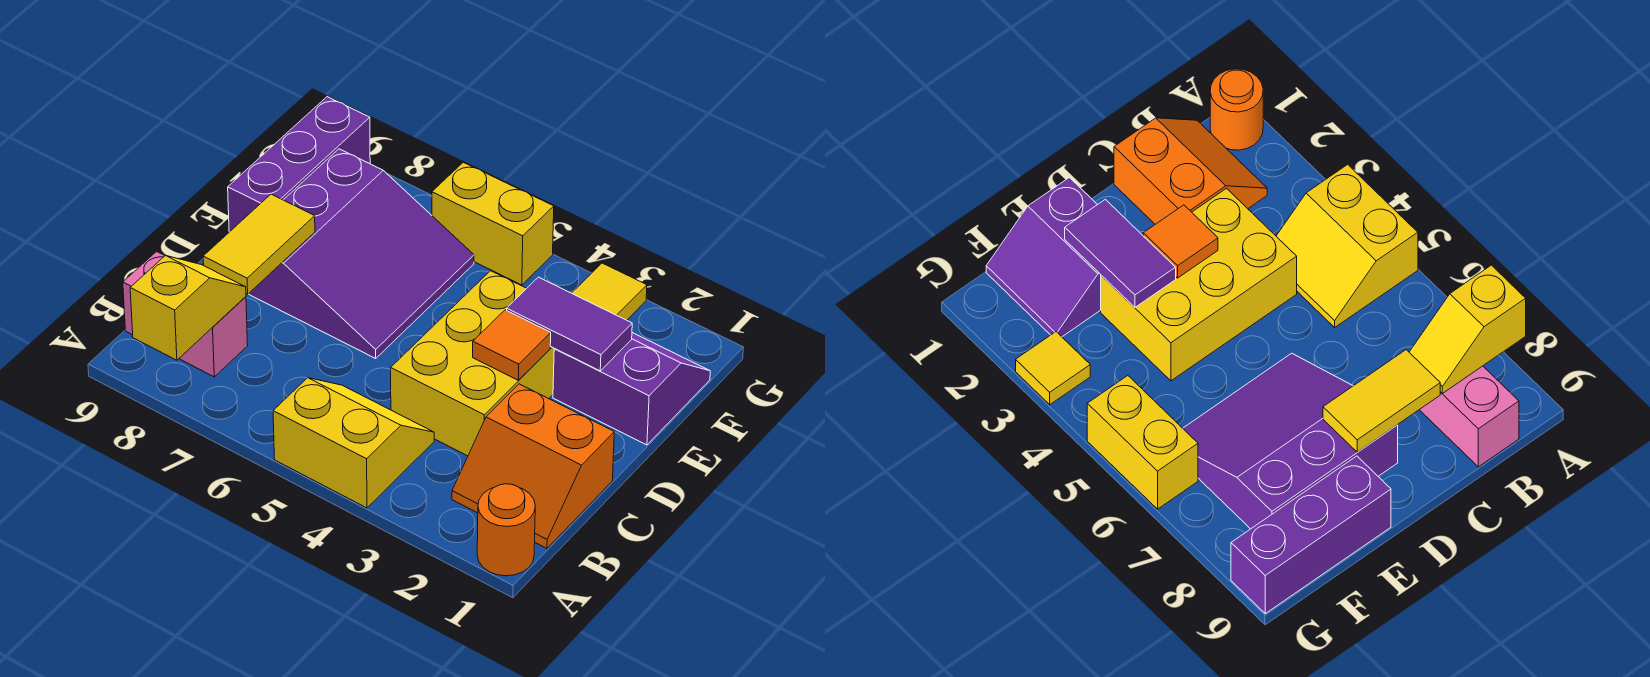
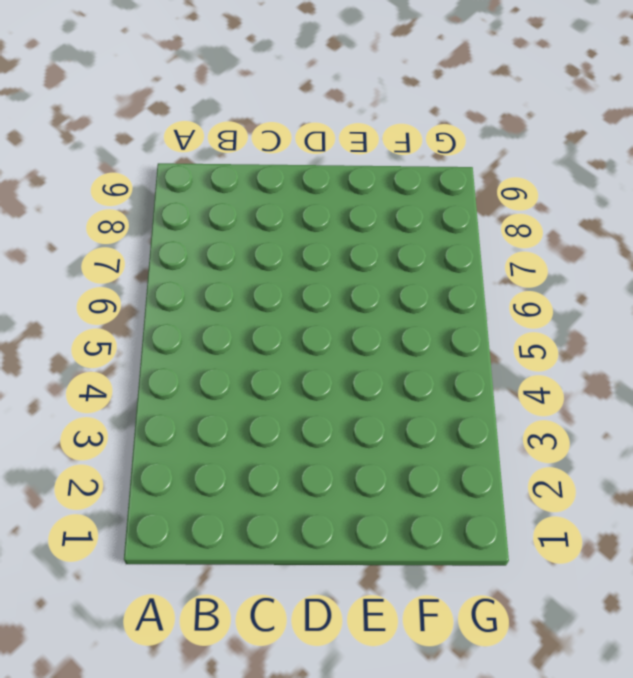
none -> orange 1x1 round brick [477,484,535,576]
none -> yellow 2x2 slope [273,378,434,508]
none -> orange 2x2 slope [452,384,614,548]

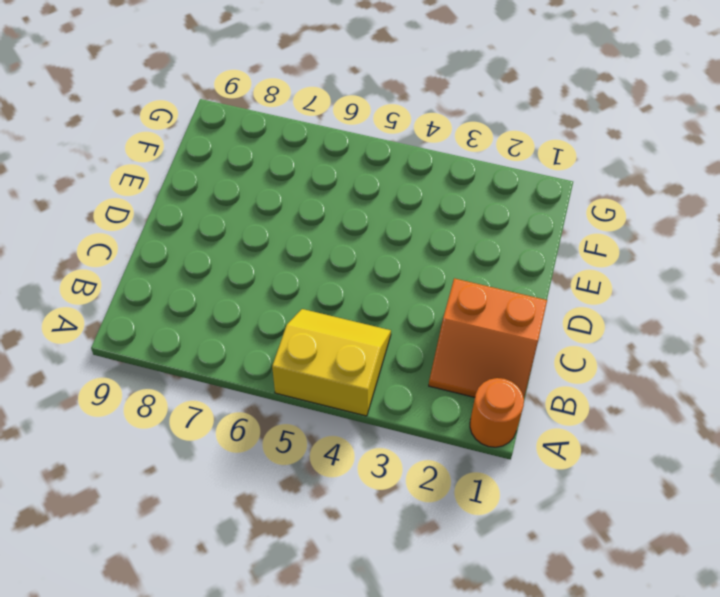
none -> pink 1x2 brick [123,252,248,377]
none -> yellow 2x3 brick [391,271,554,456]
none -> purple 3x3 slope [249,149,474,358]

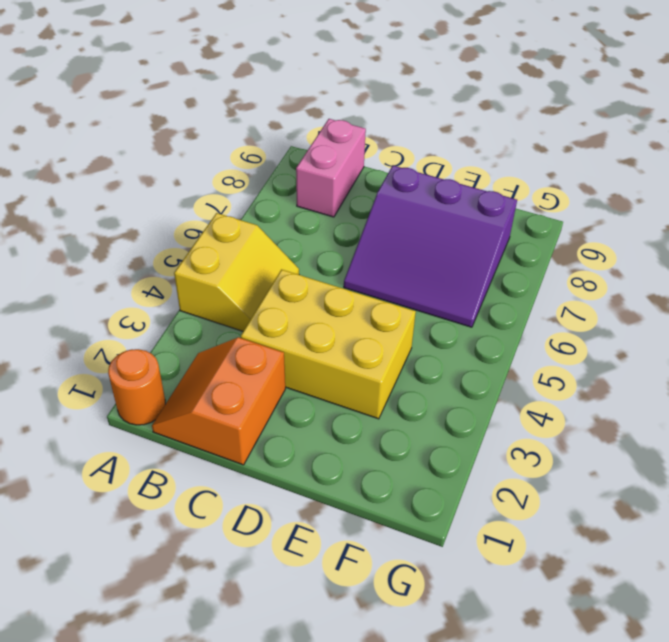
none -> purple 2x2 slope [553,333,710,445]
none -> purple 1x3 brick [228,97,370,232]
none -> yellow 1x1 tile [572,263,647,320]

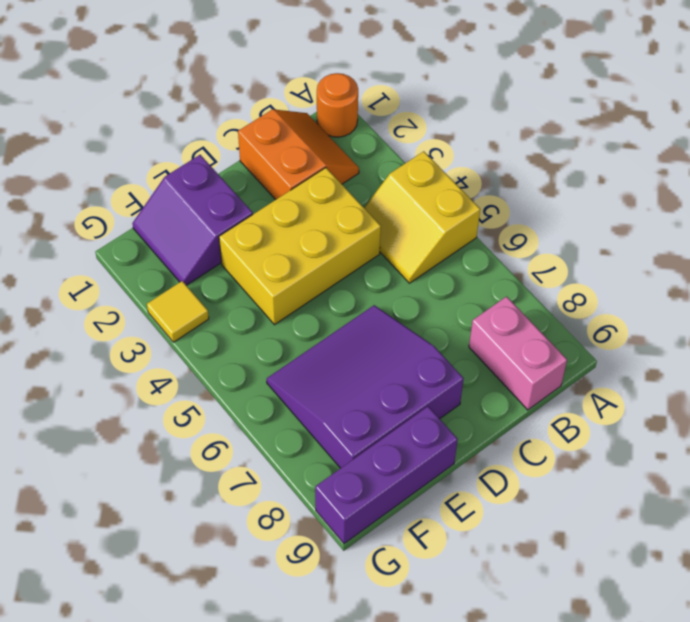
none -> yellow 1x2 brick [432,162,554,285]
none -> yellow 1x2 slope [130,256,246,360]
none -> yellow 1x2 tile [203,194,315,294]

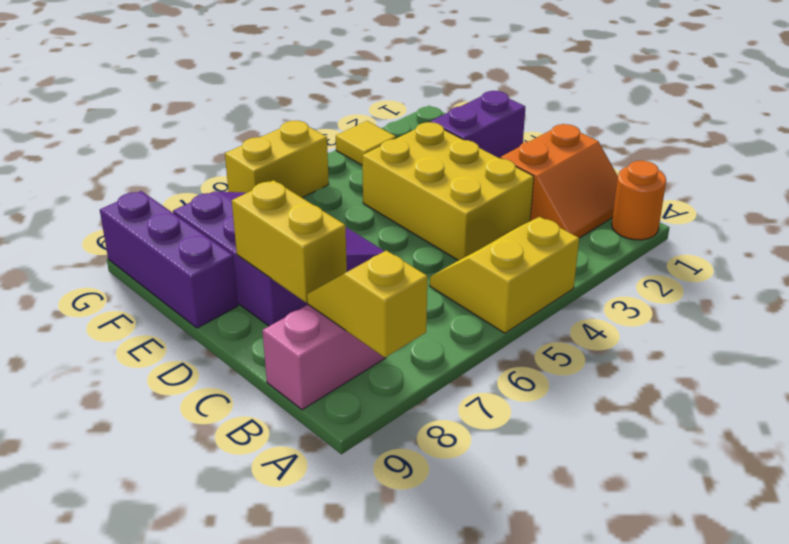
yellow 1x2 brick [232,180,347,303] -> yellow 1x2 tile [203,194,315,294]
none -> orange 1x1 tile [473,310,551,380]
none -> purple 1x2 tile [507,277,632,371]

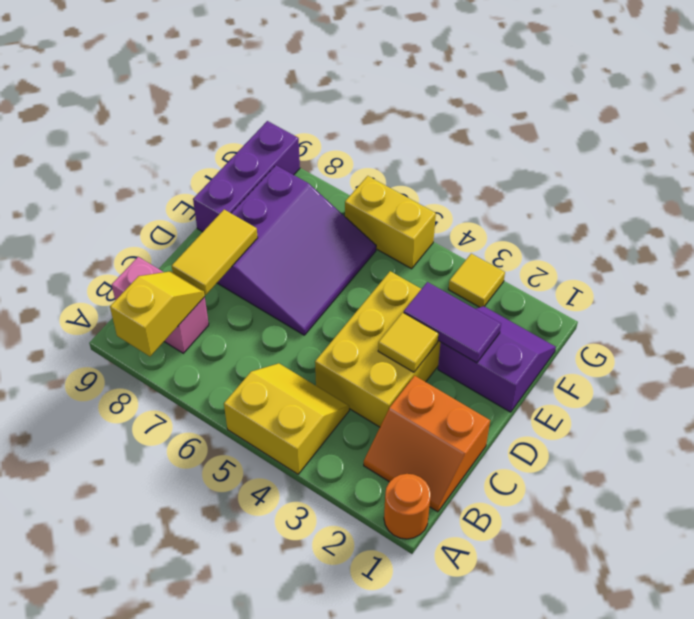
yellow 1x1 tile [378,313,438,372] -> orange 1x1 tile [473,310,551,380]

